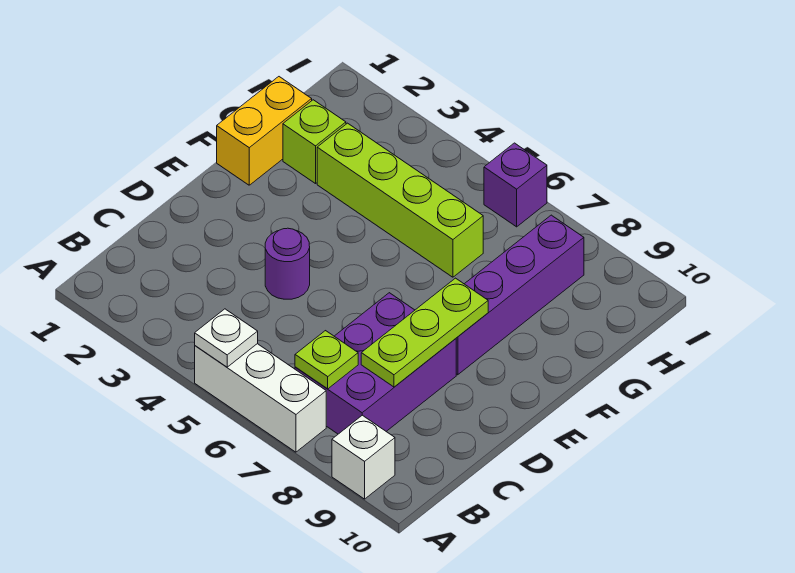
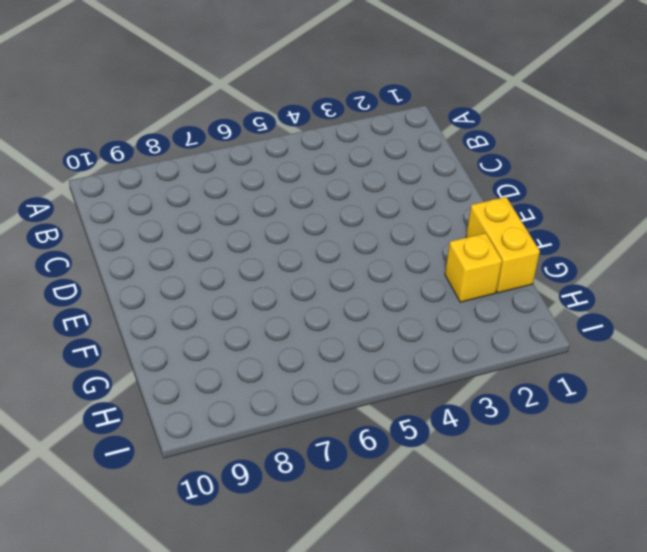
yellow 1x1 brick [445,233,502,302] -> lime 1x1 brick [283,100,346,184]
none -> white 1x3 brick [195,344,326,452]
none -> white 1x1 brick [332,415,395,499]
none -> purple 2x3 brick [295,293,456,434]

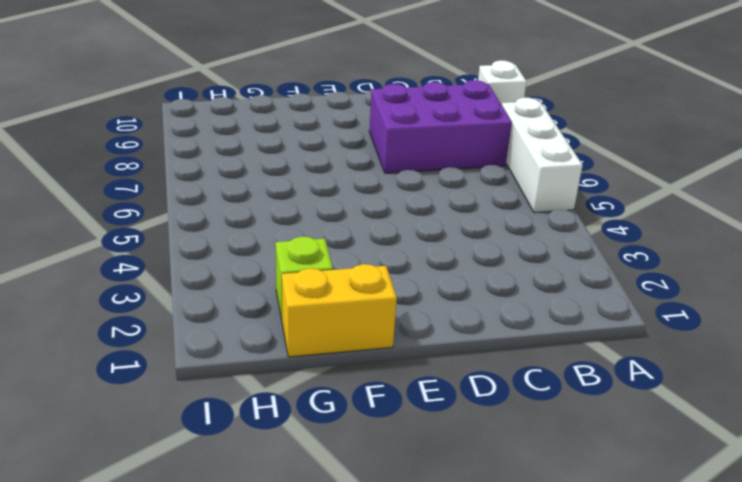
none -> purple 1x1 round brick [265,228,310,299]
none -> purple 1x4 brick [456,215,584,375]
none -> lime 1x4 brick [317,123,483,277]

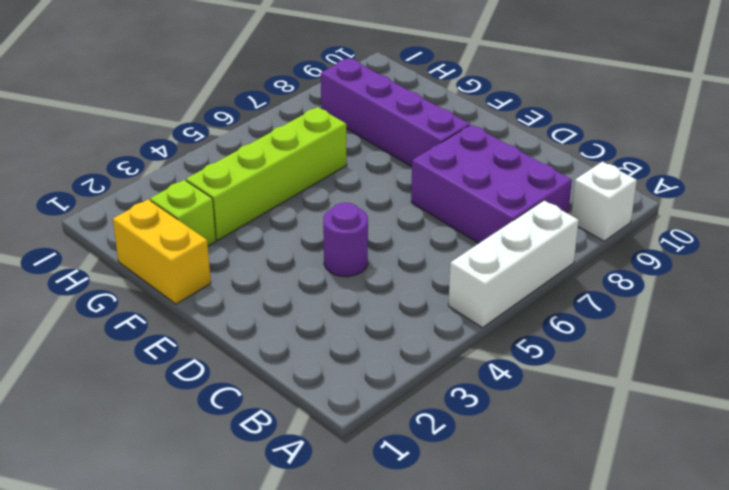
none -> purple 1x1 brick [484,143,547,227]
none -> white 1x1 plate [195,309,258,367]
none -> lime 1x1 plate [295,331,358,389]

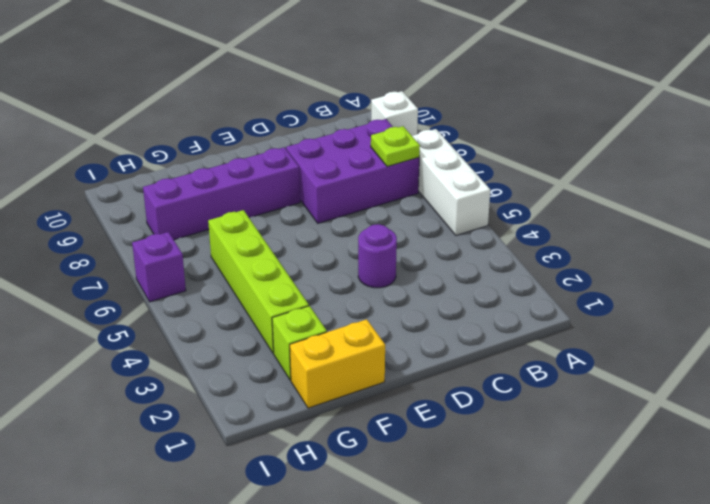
none -> white 1x1 plate [195,309,258,367]
none -> lime 1x3 plate [361,278,488,387]

